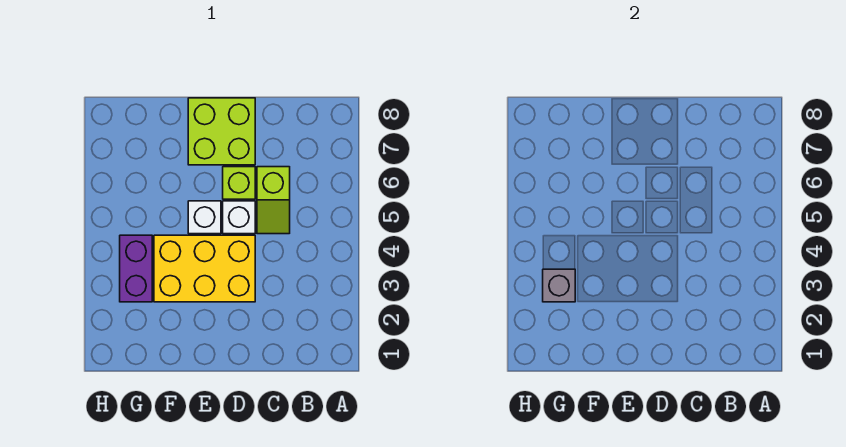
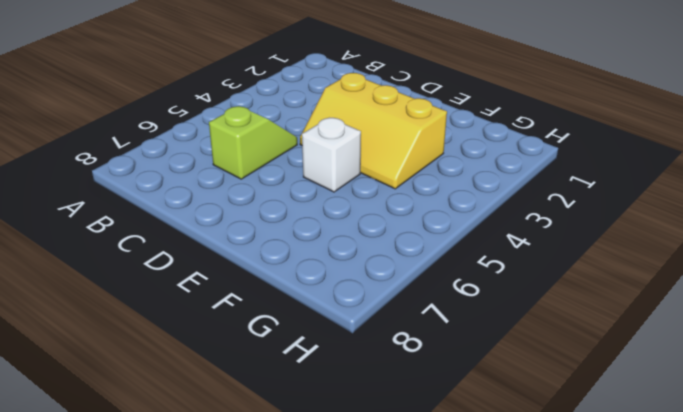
yellow 2x3 slope [300,73,447,189] -> yellow 2x3 brick [154,235,255,302]
none -> white 1x1 brick [223,201,255,234]
none -> lime 1x1 brick [223,167,255,199]

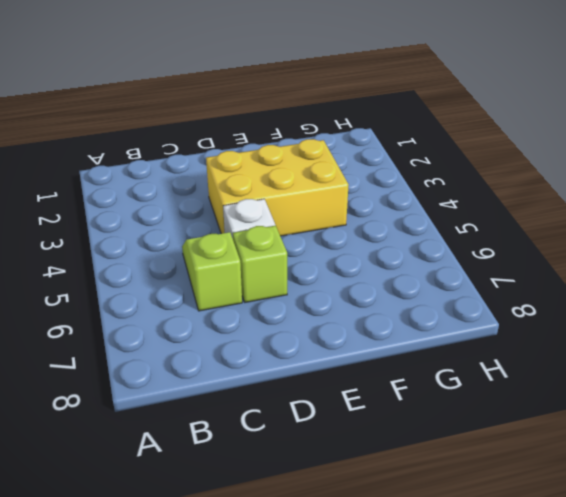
none -> lime 2x2 brick [188,98,255,165]
none -> white 1x1 brick [188,201,221,234]

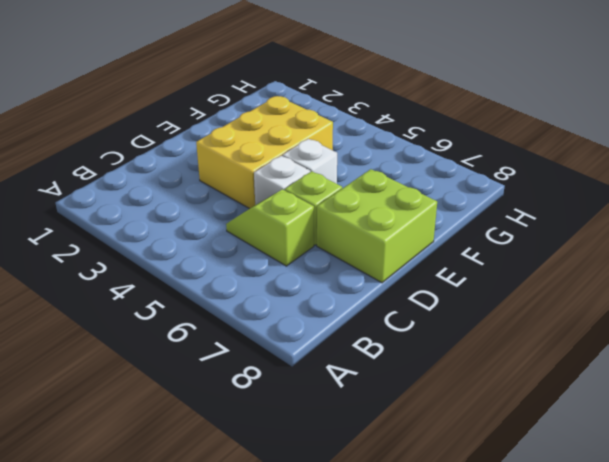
none -> purple 1x2 brick [120,235,152,302]
none -> grey 1x1 brick [543,269,575,302]

